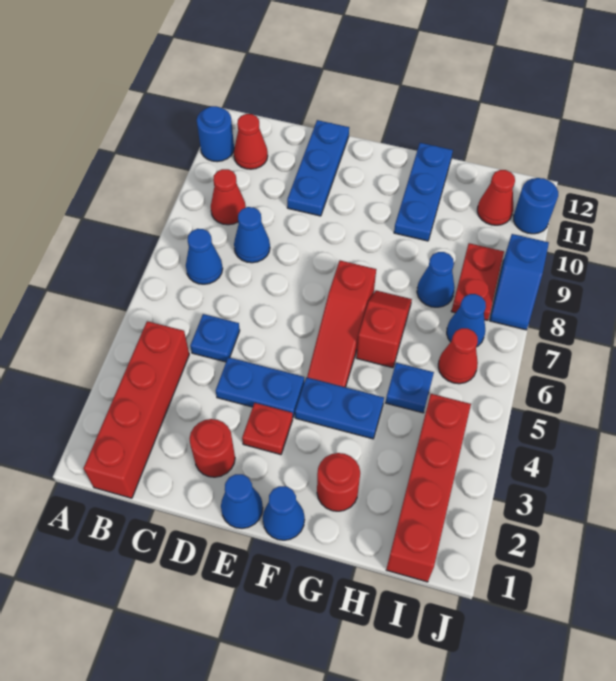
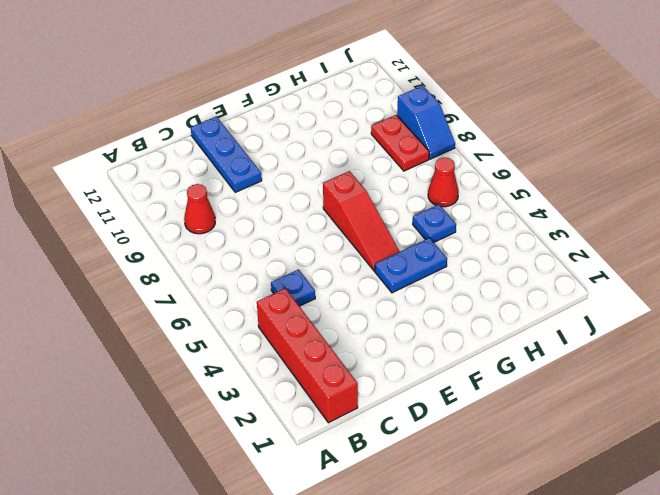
none -> blue 1x1 round brick [197,106,234,162]
none -> blue 1x1 cone [186,229,223,284]
none -> red 1x1 cone [234,114,268,169]

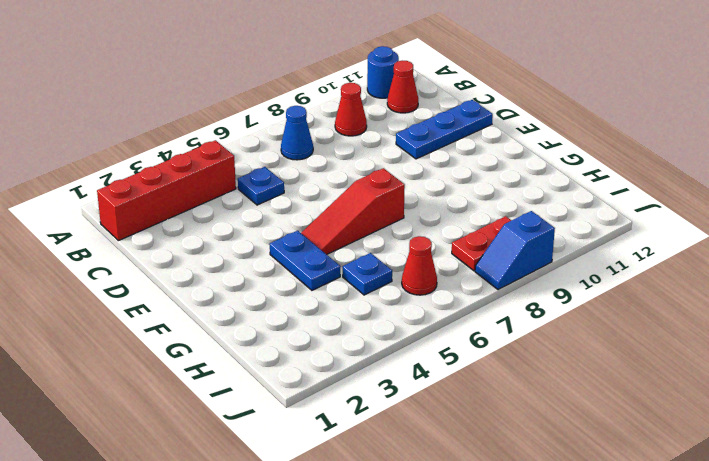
none -> blue 1x1 cone [234,207,270,263]
none -> red 1x1 round brick [190,419,235,477]
none -> blue 1x2 plate [216,357,304,417]

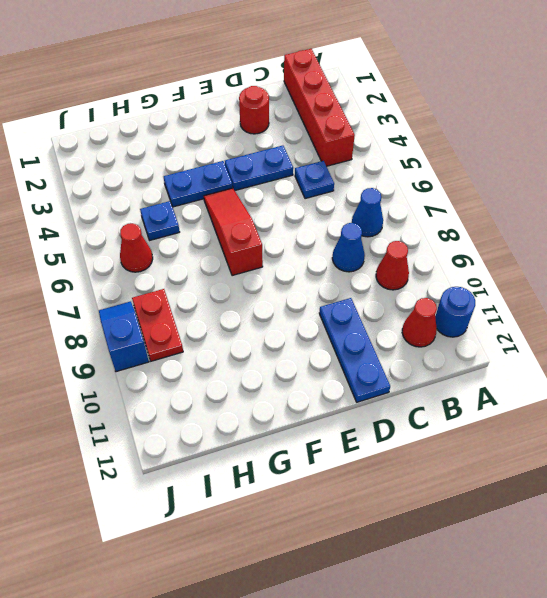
none -> blue 1x1 cone [221,474,263,528]
none -> red 1x1 plate [242,403,293,455]
none -> blue 1x1 cone [263,486,305,540]

